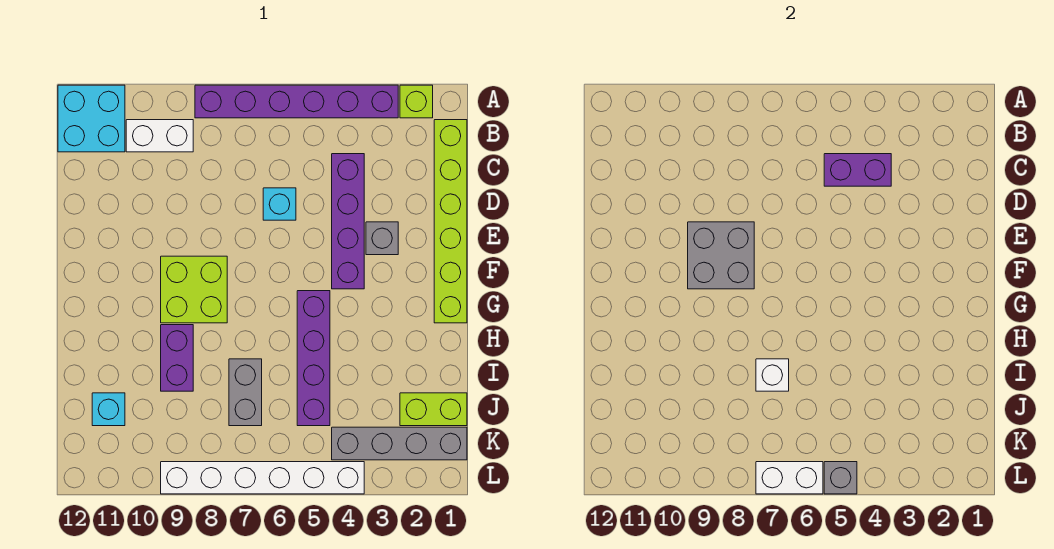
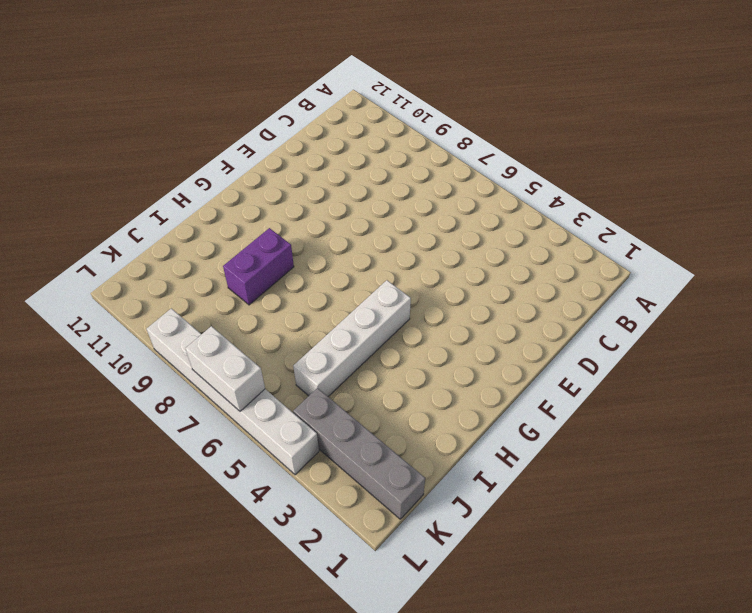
white 1x4 brick [293,280,411,396] -> purple 1x4 brick [297,291,330,426]
none -> lime 1x1 brick [400,85,433,118]
none -> purple 1x6 brick [195,85,398,118]
none -> cyan 2x2 brick [58,85,125,152]

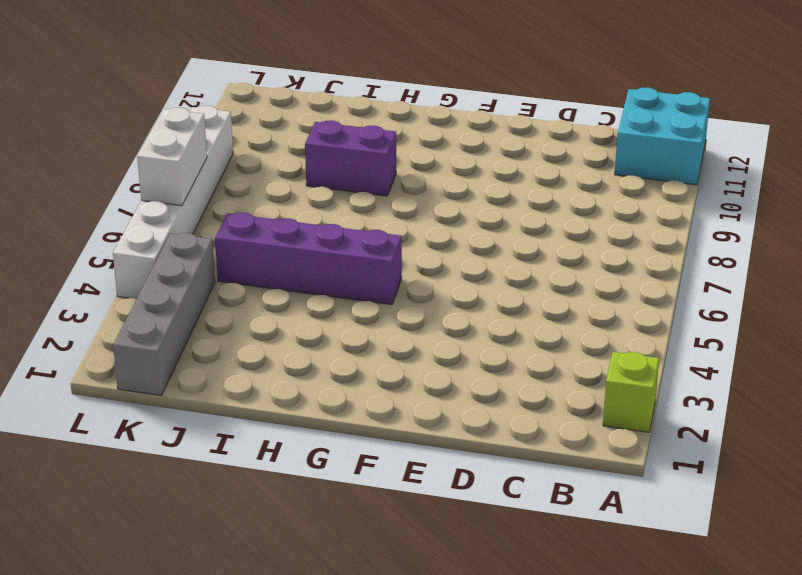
none -> purple 1x6 brick [195,85,398,118]
none -> lime 1x6 brick [434,120,467,323]
none -> white 1x2 brick [126,120,193,152]

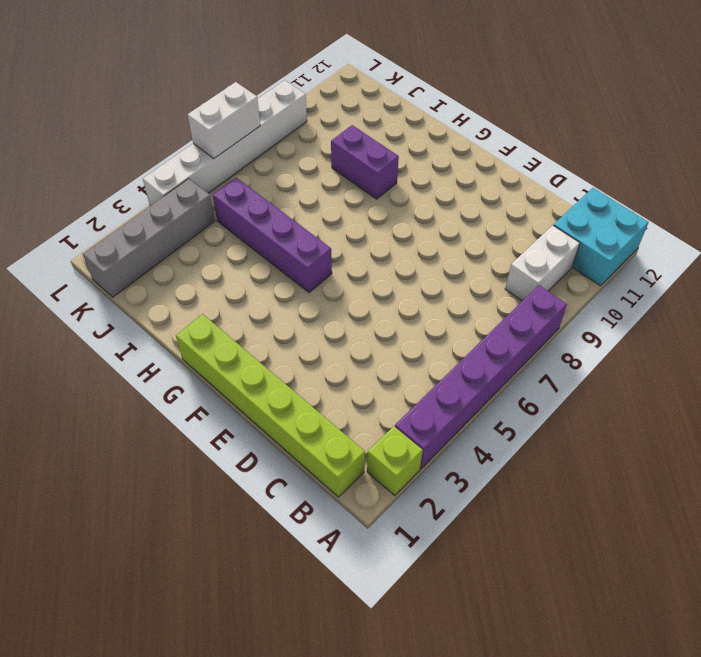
none -> purple 1x4 brick [332,154,364,289]
none -> cyan 1x1 brick [263,188,296,220]
none -> grey 1x1 brick [366,222,398,255]

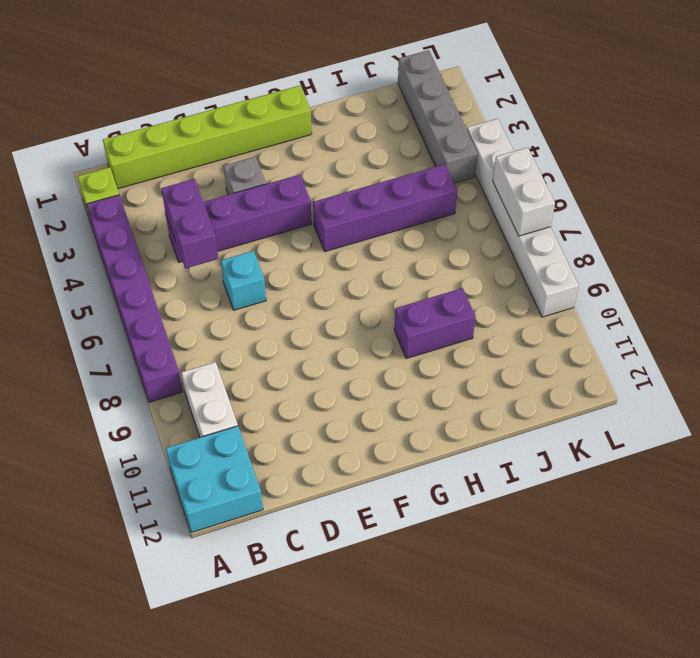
none -> lime 2x2 brick [161,256,227,323]
none -> grey 1x2 brick [229,359,262,426]
none -> lime 1x2 brick [400,393,467,426]

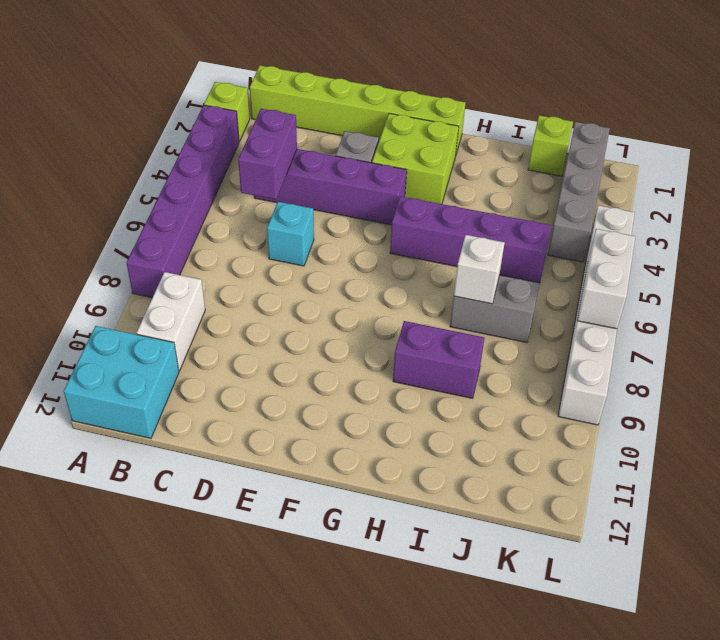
lime 2x2 brick [372,114,459,204] -> lime 2x2 brick moved to [161,256,227,323]
lime 1x1 brick [528,115,573,176] -> lime 1x2 brick [400,393,467,426]
none -> cyan 1x1 brick [92,393,125,426]
none -> grey 2x2 brick [688,222,754,289]
none -> grey 1x1 brick [824,462,857,494]

